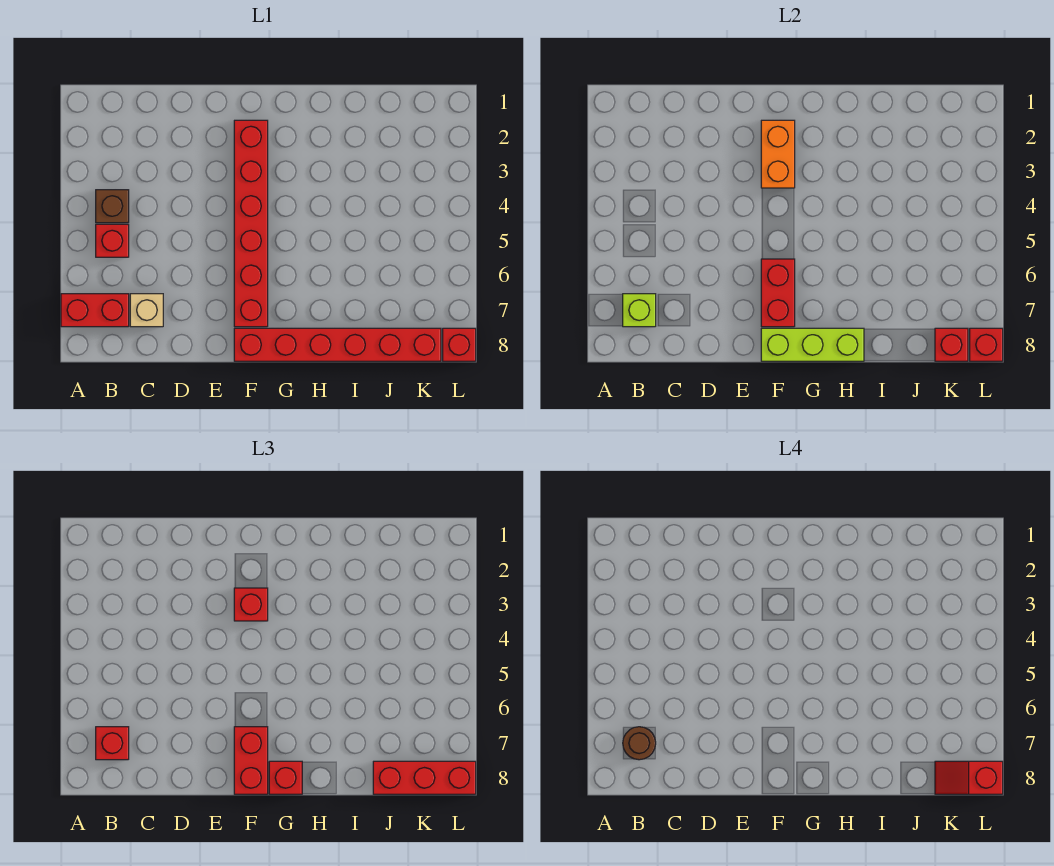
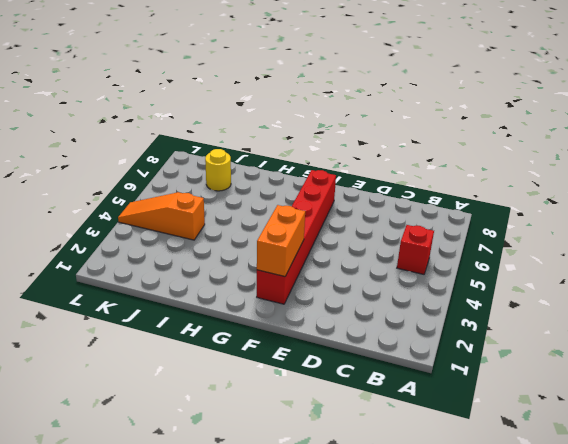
orange 1x3 slope [118,192,205,240] -> none
yellow 1x1 round brick [205,149,231,191] -> none
none -> red 1x2 brick [61,294,129,327]
none -> brown 1x1 brick [96,190,129,223]
none -> tan 1x1 brick [130,294,163,327]

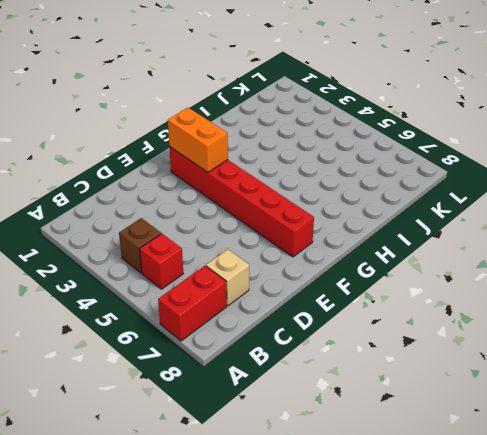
none -> red 1x6 brick [234,328,441,361]
none -> red 1x1 brick [443,328,476,361]
none -> lime 1x1 brick [623,294,656,327]

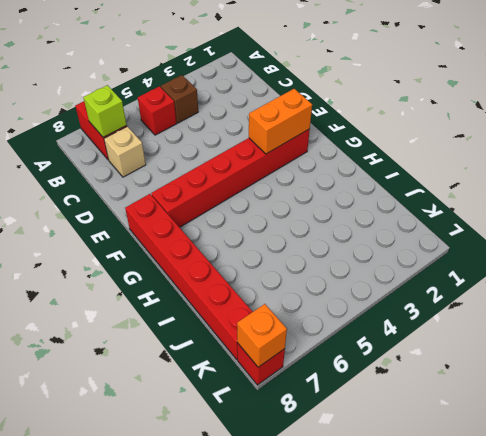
orange 1x1 brick [237,304,287,367] -> red 1x1 brick [970,328,1003,361]
none -> red 1x2 brick [761,259,795,327]
none -> lime 1x3 brick [761,328,864,361]
none -> red 1x1 brick [935,328,968,361]

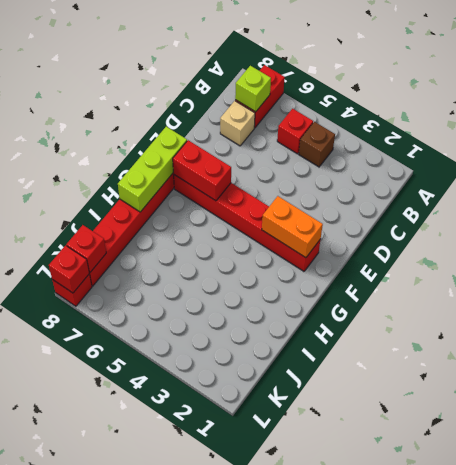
none -> red 1x1 brick [96,727,129,760]
none -> red 1x1 brick [234,588,268,621]
none -> red 1x2 brick [234,727,268,794]

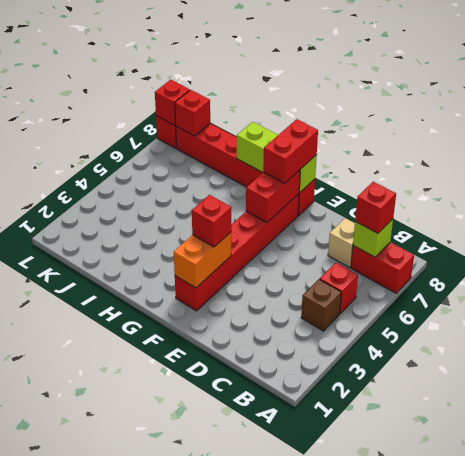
none -> red 1x1 brick [269,761,302,794]
none -> red 1x3 brick [373,761,476,794]
none -> brown 1x1 round brick [623,727,656,760]

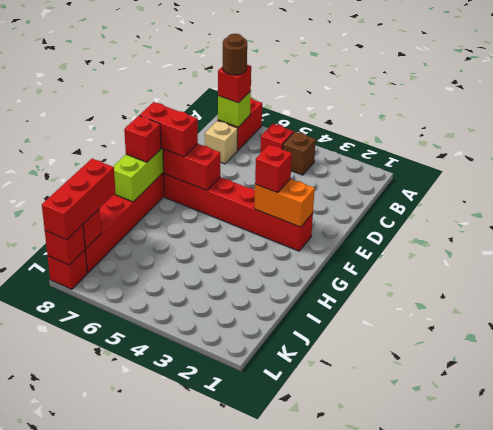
none -> red 1x2 slope [935,761,1003,794]

